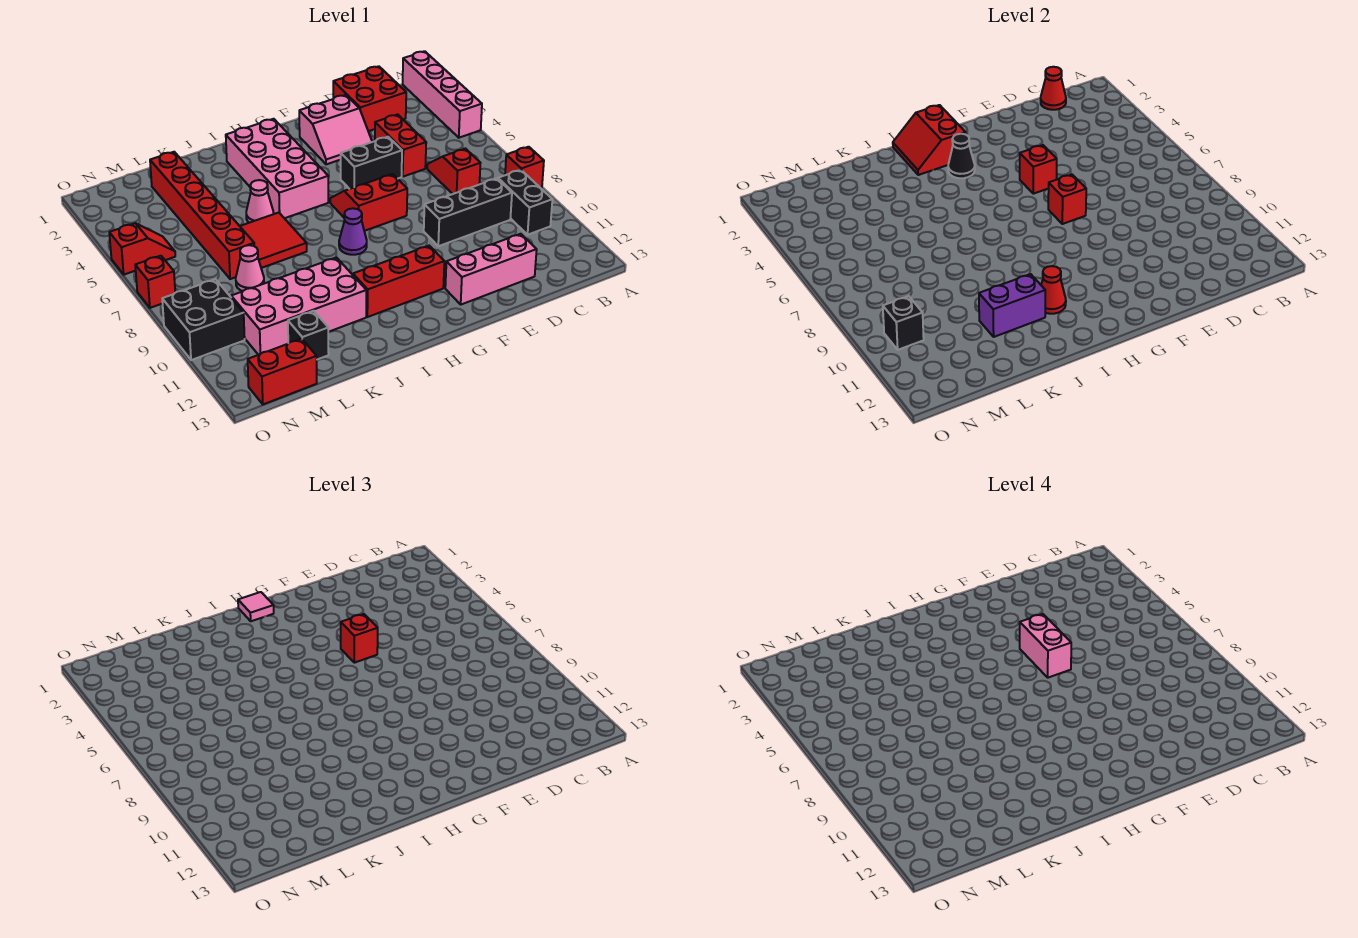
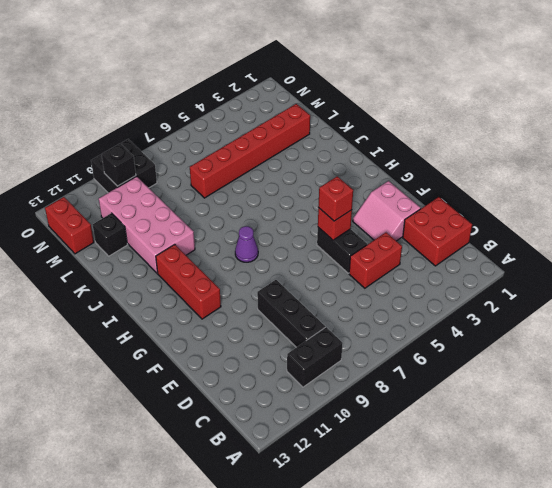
none -> pink 1x4 brick [403,51,482,138]
none -> red 1x1 brick [505,147,544,188]
none -> red 1x2 slope [427,149,480,194]
none -> pink 1x3 brick [445,234,537,304]

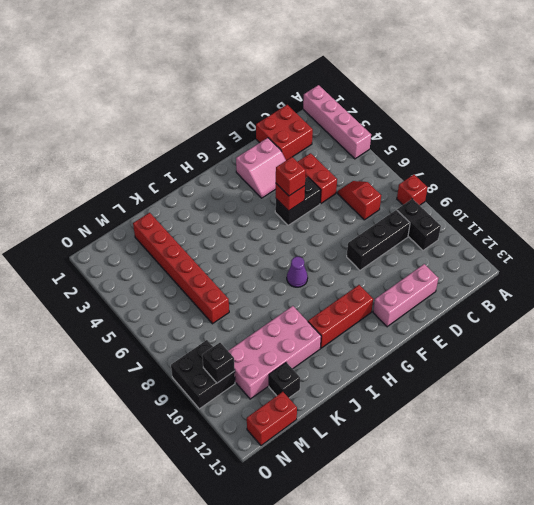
none -> red 2x2 slope [330,174,407,231]
none -> pink 2x4 brick [226,119,328,218]
none -> pink 1x1 cone [246,180,273,223]
none -> red 2x2 tile [240,213,307,268]

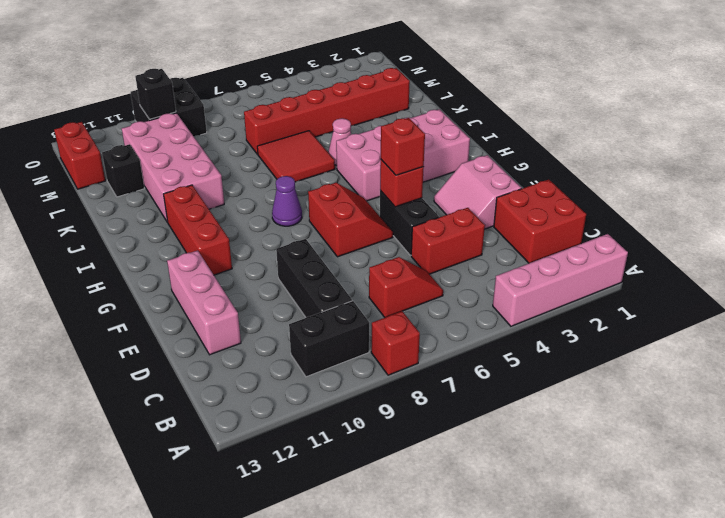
none -> pink 1x1 cone [236,245,264,291]
none -> red 1x2 slope [109,223,175,275]
none -> red 1x1 brick [135,256,175,308]
none -> red 1x1 cone [1041,67,1066,110]

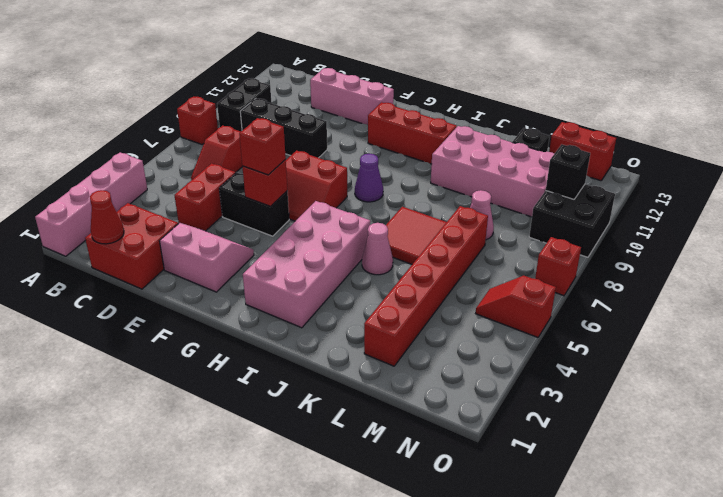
none -> red 1x1 brick [1048,174,1086,224]
none -> red 2x2 slope [893,105,966,175]
none -> black 1x1 cone [948,134,975,178]
none -> red 1x1 cone [1041,266,1066,314]

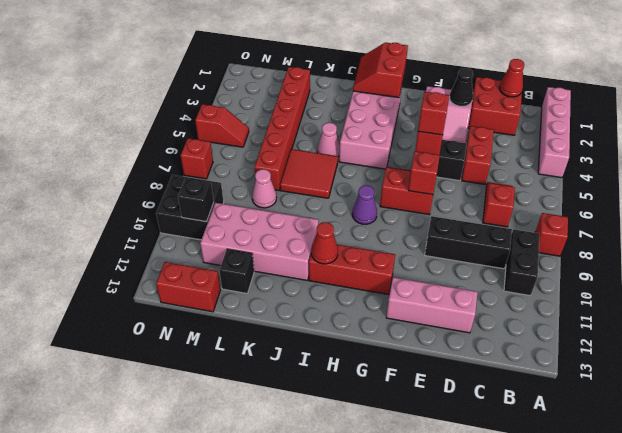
black 1x1 cone [449,68,473,106] -> black 1x1 cone moved to [948,134,975,178]
none -> purple 1x2 brick [979,274,1045,337]
none -> pink 1x1 tile [238,592,274,621]
none -> pink 1x2 brick [1020,614,1071,678]

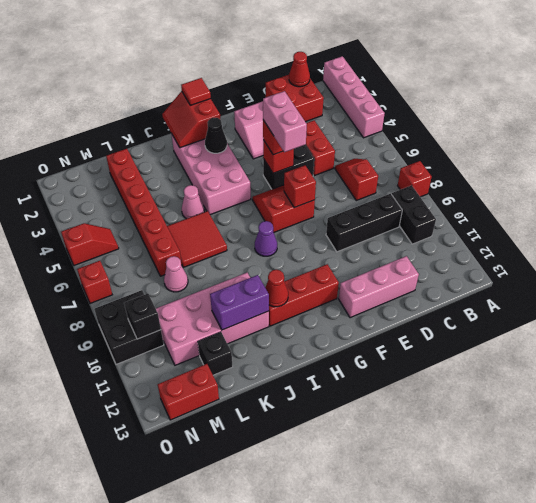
red 1x1 tile [181,78,211,105] -> pink 1x1 tile [238,592,274,621]

